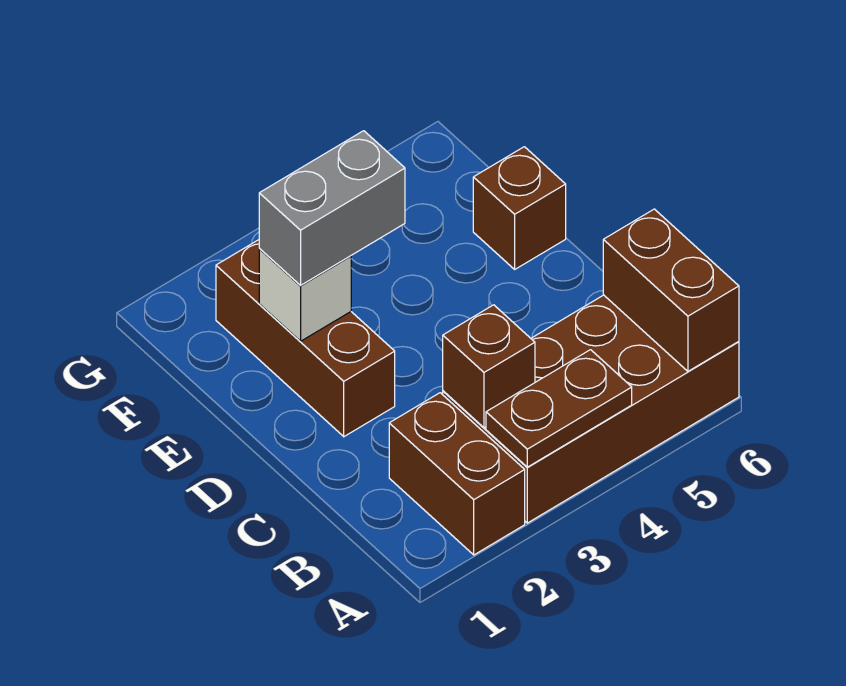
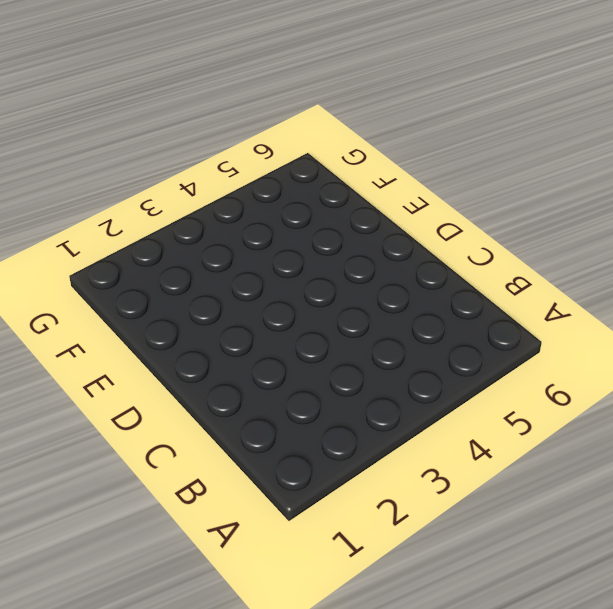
none -> brown 1x2 brick [389,393,525,555]
none -> brown 2x4 brick [443,295,739,523]

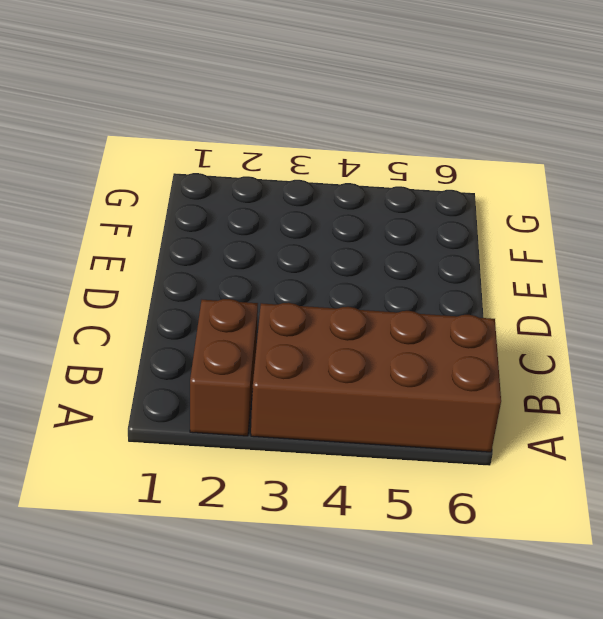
none -> brown 1x3 brick [216,240,395,437]
none -> brown 1x1 brick [473,147,566,269]

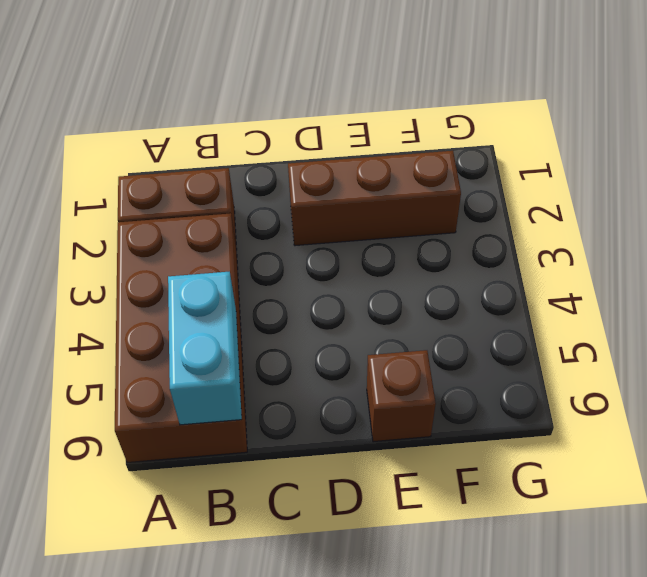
cyan 1x2 brick [168,272,242,425] -> brown 1x2 brick [603,209,739,371]
none -> brown 1x2 plate [486,350,632,467]
none -> brown 1x1 brick [443,305,535,428]

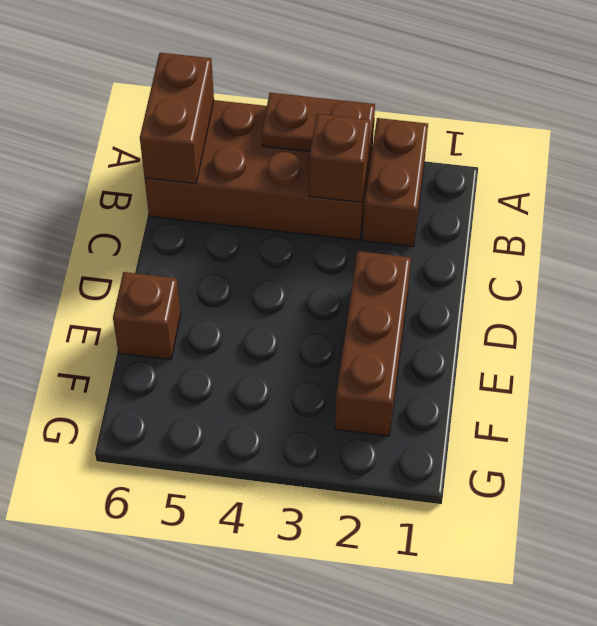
none -> white 1x1 brick [259,249,351,341]
none -> grey 1x2 brick [259,131,405,285]

